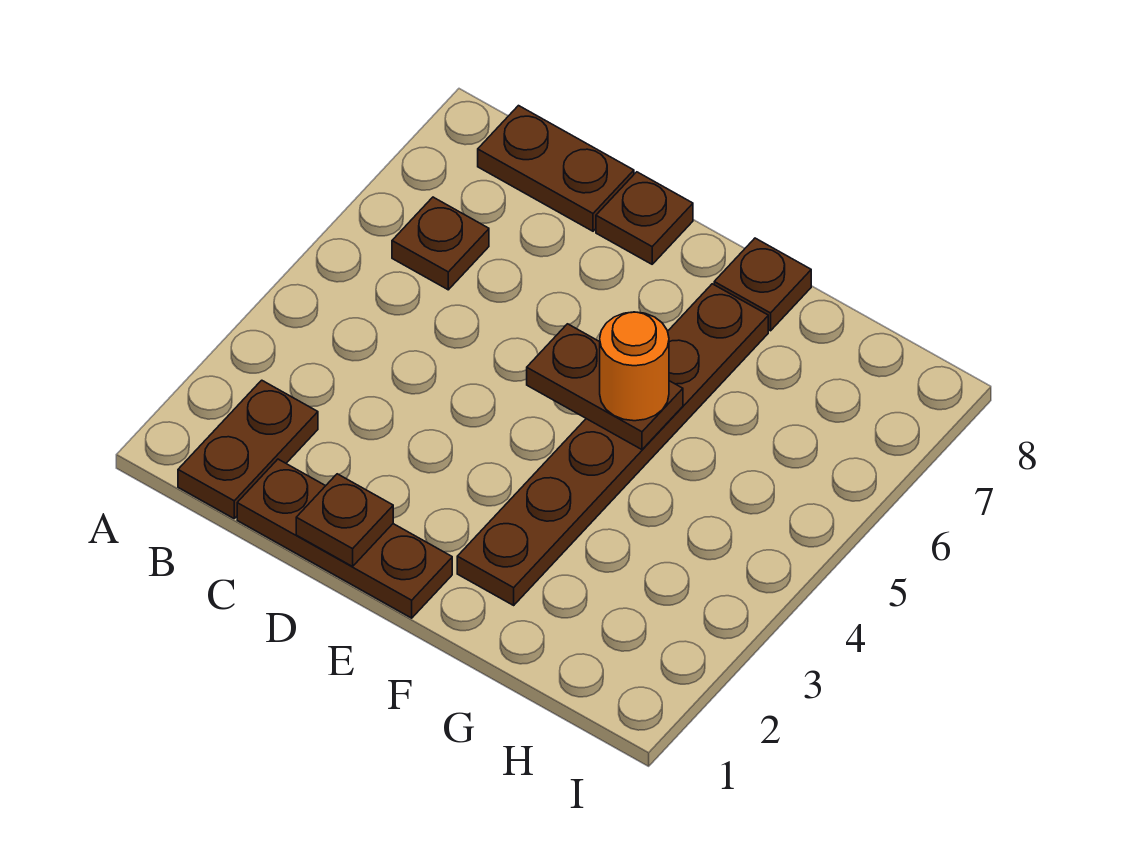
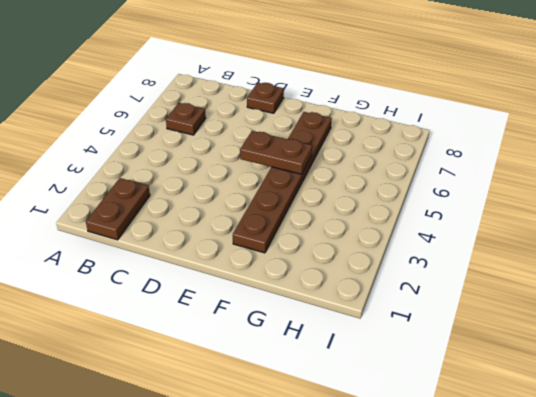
none -> brown 1x2 plate [478,106,634,231]
none -> brown 1x3 plate [237,459,452,618]

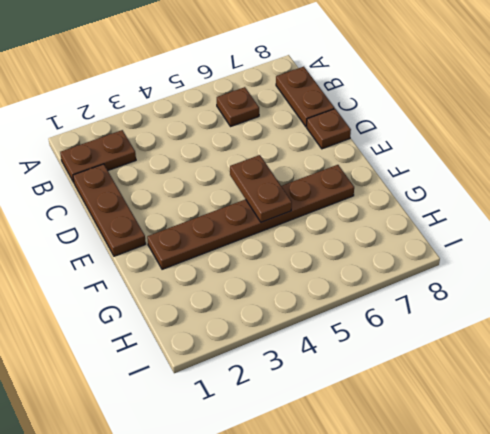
none -> brown 1x1 plate [714,238,811,331]
none -> brown 1x1 plate [296,474,393,566]

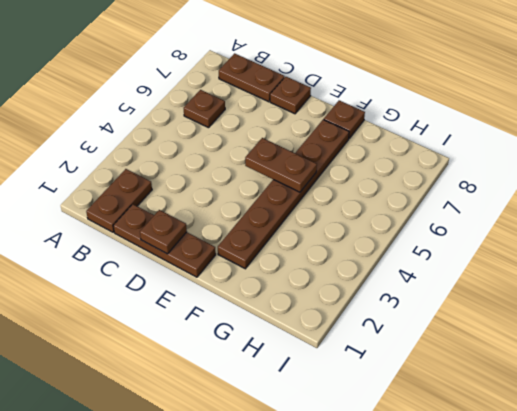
none -> orange 1x1 round brick [600,312,669,421]

